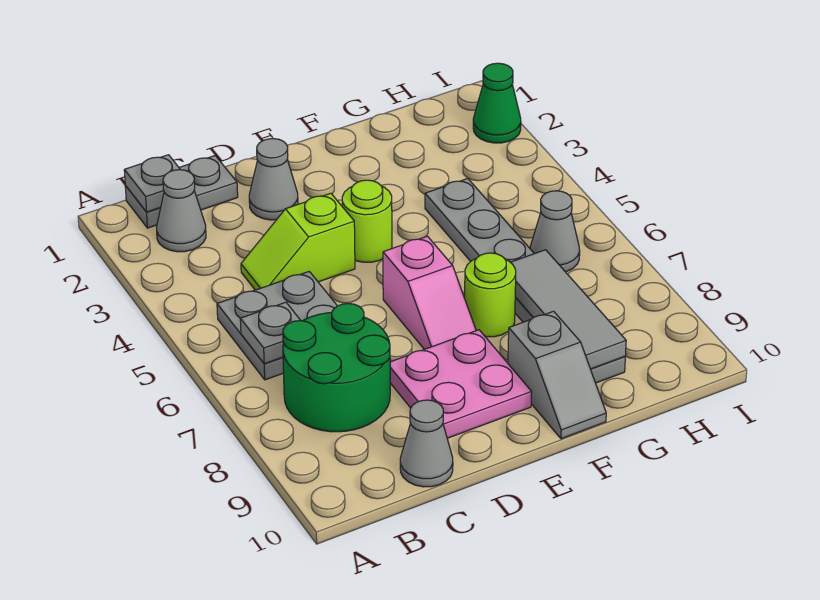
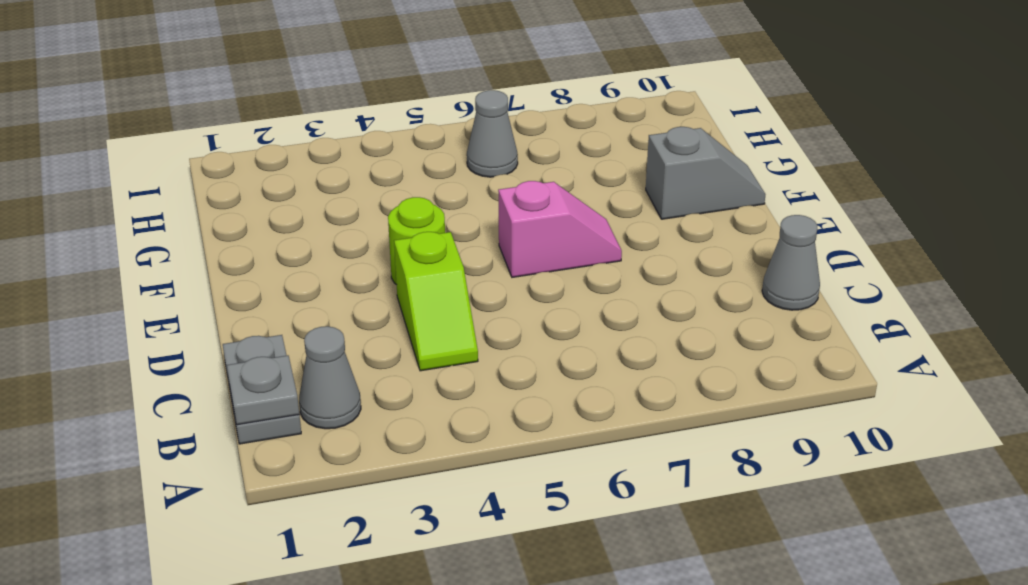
none -> grey 2x2 plate [217,272,337,380]
none -> green 2x2 round brick [283,303,390,432]
none -> grey 1x1 cone [249,139,298,220]

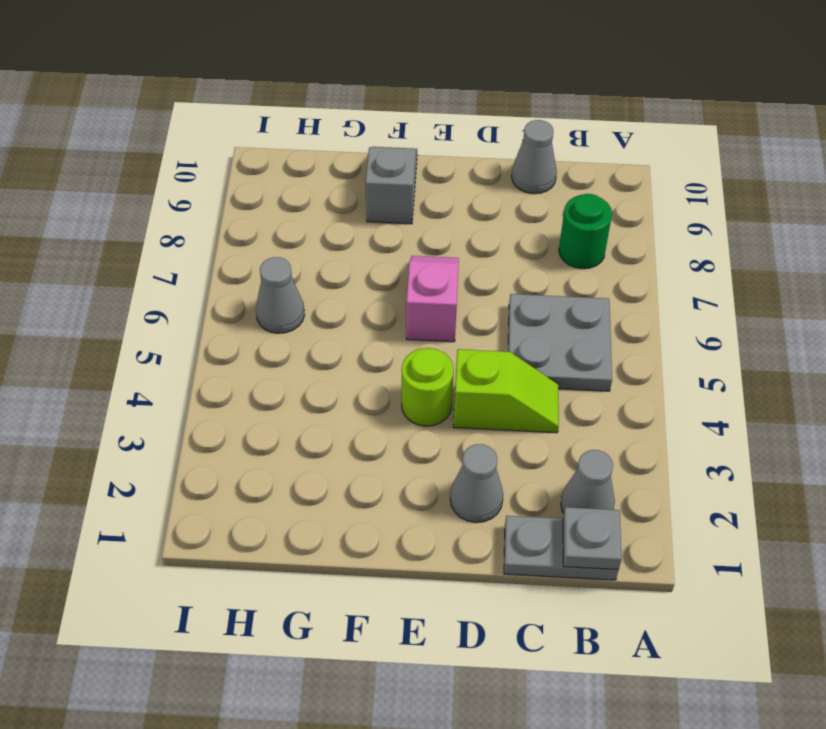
green 1x1 round brick [559,194,612,269] -> green 2x2 round brick [283,303,390,432]
none -> pink 2x2 plate [390,330,532,438]
none -> lime 1x1 round brick [465,253,516,337]
none -> grey 1x6 plate [425,179,625,383]

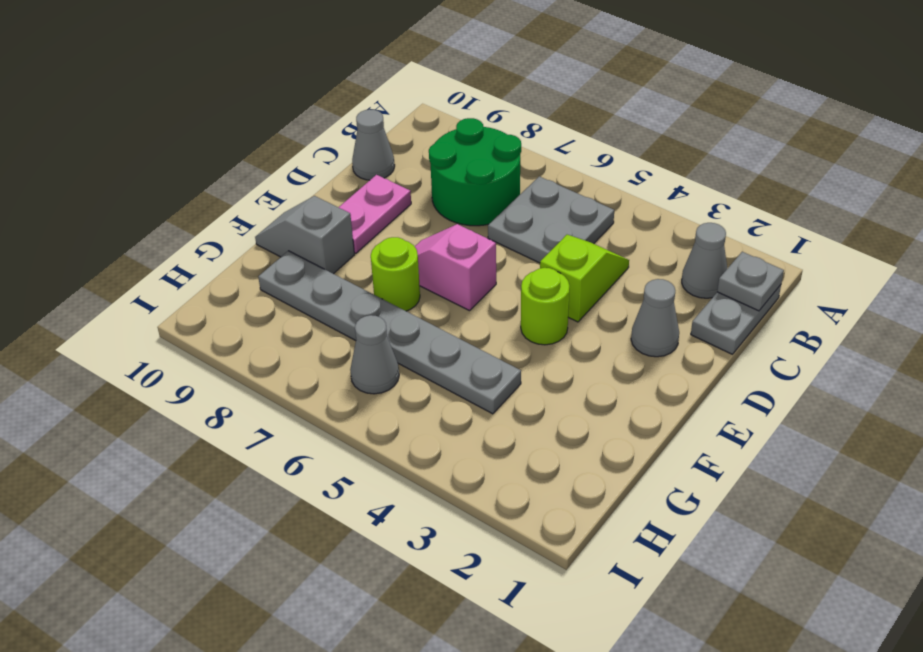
pink 1x2 plate [339,175,411,253] -> pink 2x2 plate [390,330,532,438]
none -> green 1x1 cone [473,63,521,143]
none -> grey 1x1 plate [240,302,301,364]
none -> grey 1x3 tile [511,250,626,369]

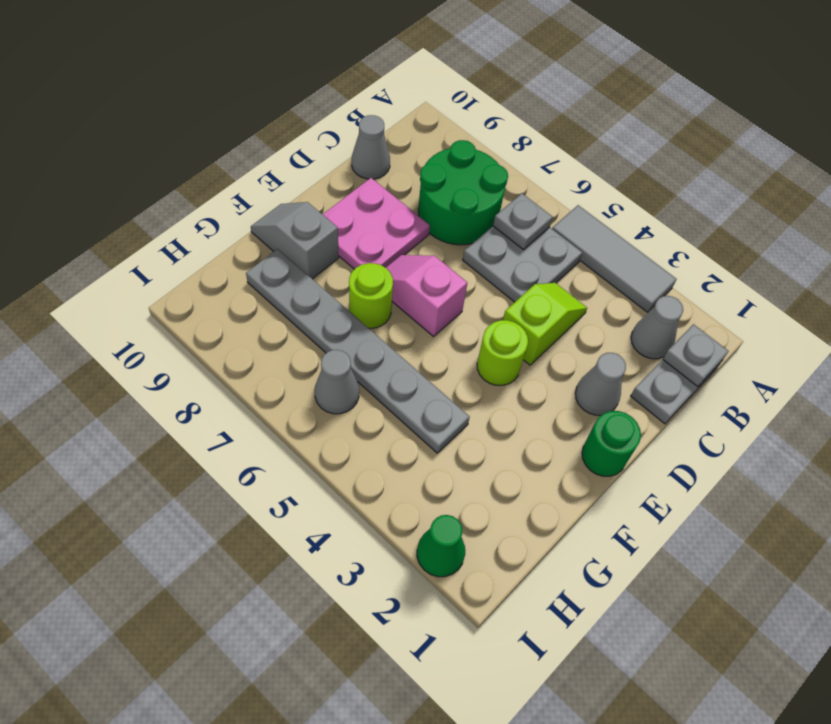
grey 1x3 tile [552,205,676,312] -> grey 1x3 tile moved to [511,250,626,369]
green 1x1 round brick [582,411,641,476] -> none

